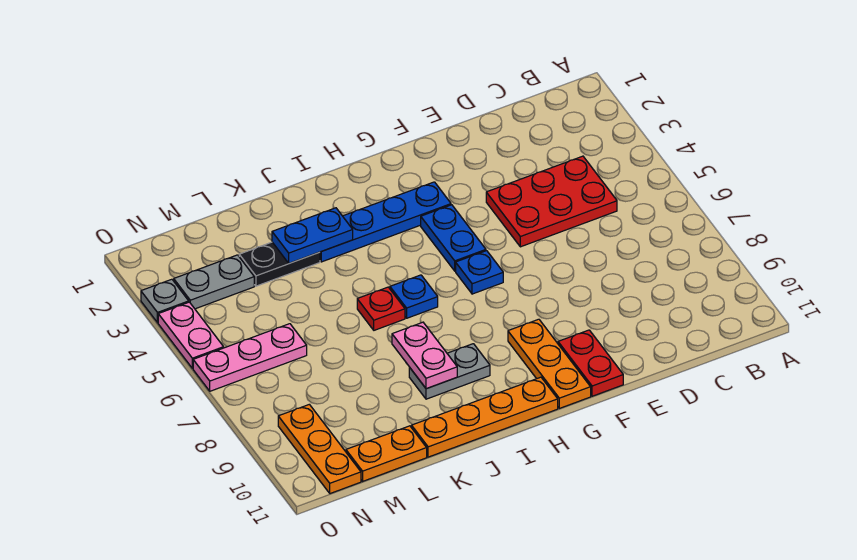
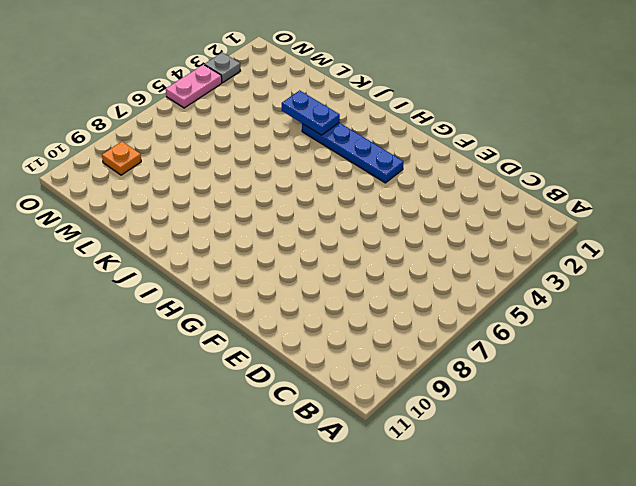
orange 1x1 plate [102,142,141,175] -> orange 1x3 plate [278,404,361,494]
none -> red 2x3 plate [486,156,617,247]
none -> red 1x2 plate [558,330,623,396]
none -> blue 1x2 plate [421,205,486,271]

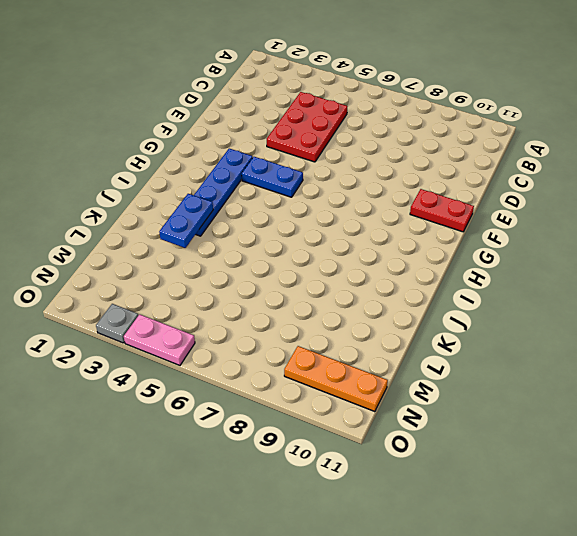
none -> blue 1x1 plate [456,251,503,294]
none -> orange 1x3 plate [508,319,591,408]
none -> orange 1x4 plate [412,377,558,457]

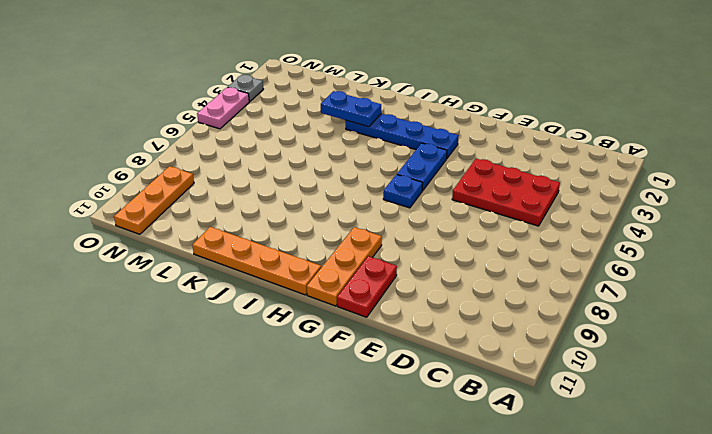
none -> blue 1x1 plate [390,275,438,318]
none -> grey 1x2 plate [409,344,490,399]
none -> red 1x1 plate [357,287,405,330]

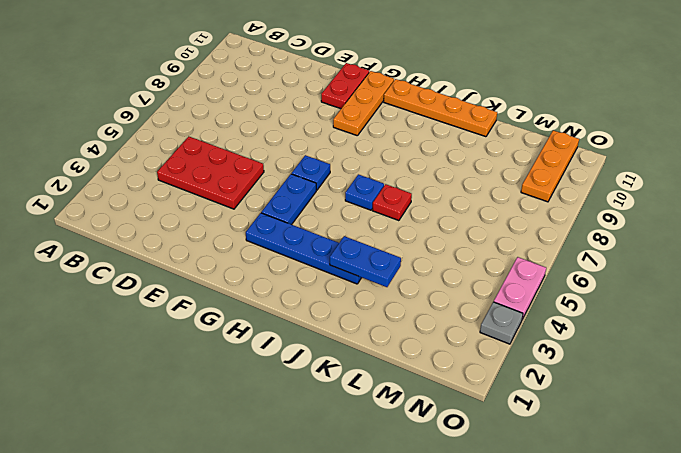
none -> grey 1x2 plate [409,344,490,399]
none -> black 1x2 plate [239,242,320,286]
none -> orange 1x2 plate [346,426,427,481]

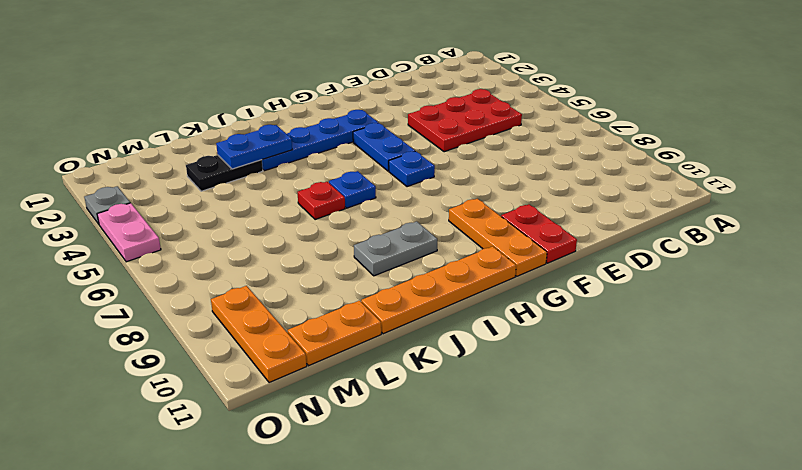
none -> grey 1x2 plate [174,255,254,309]
none -> pink 1x3 plate [193,324,307,391]
none -> pink 1x2 plate [392,322,457,389]

